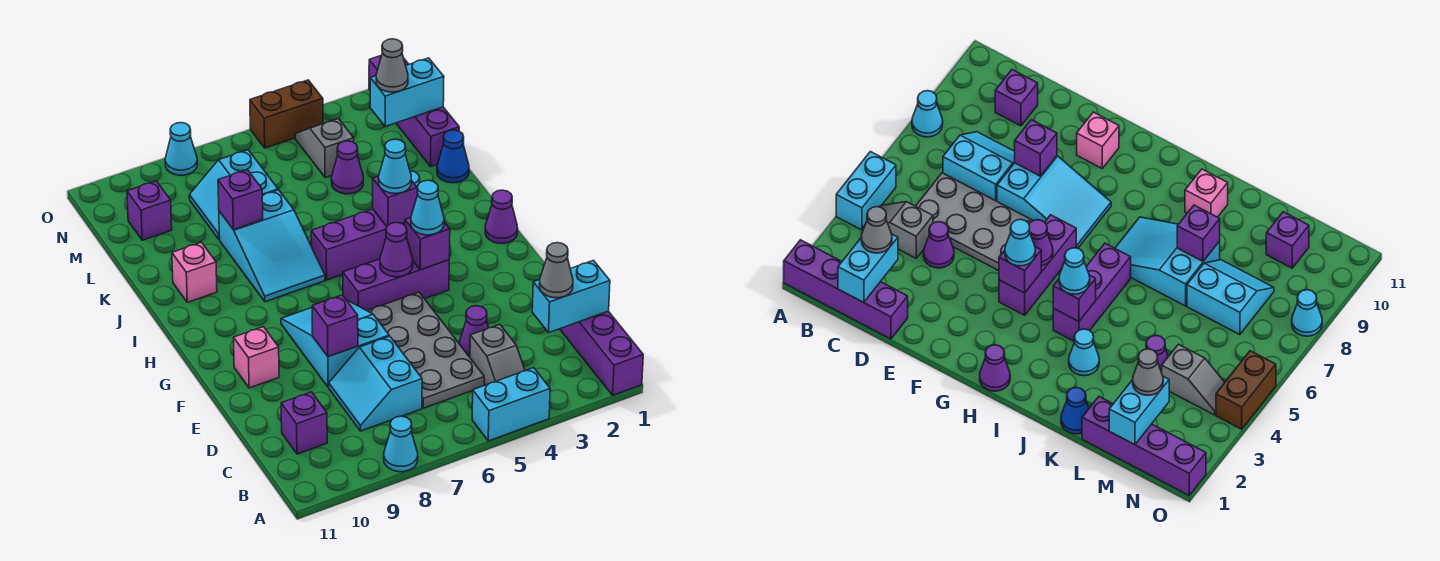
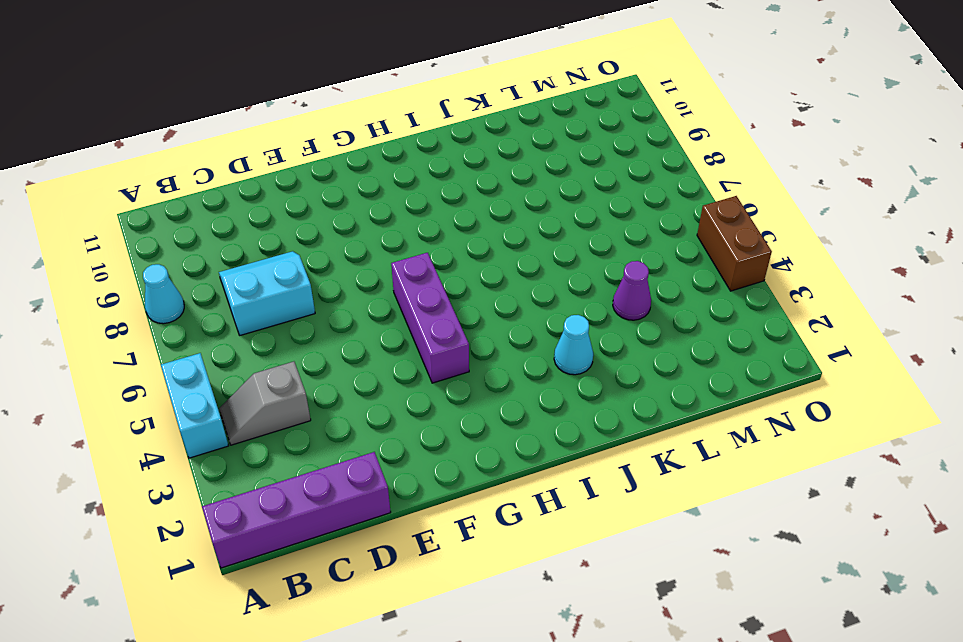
none -> grey 2x4 plate [367,292,484,408]
none -> purple 1x1 brick [281,392,327,454]
none -> purple 1x1 cone [459,306,489,357]
none -> cyan 2x3 slope [281,300,389,387]

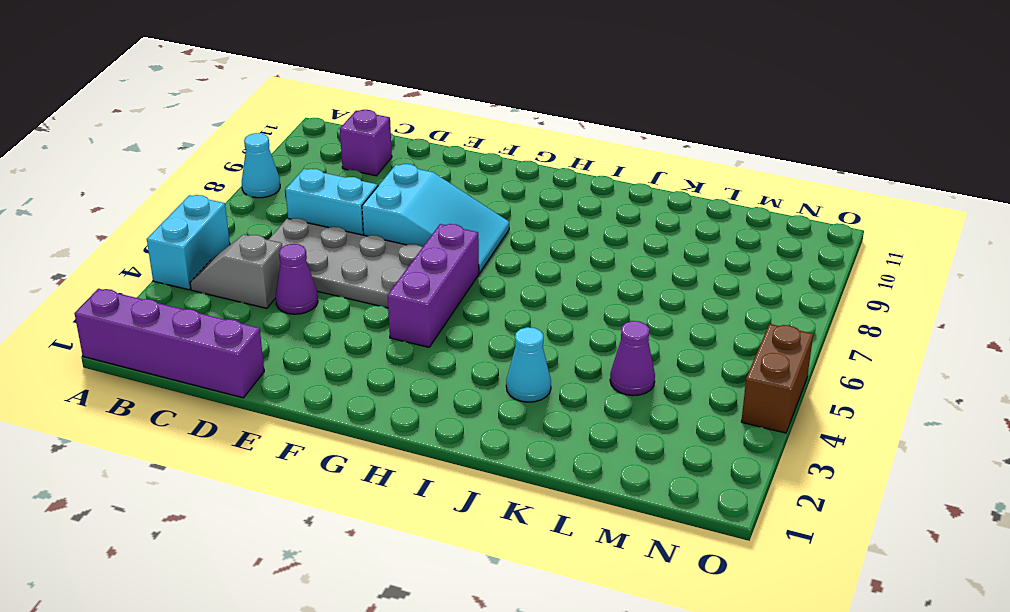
none -> pink 1x1 brick [234,327,279,388]
none -> purple 1x1 cone [485,190,518,243]
none -> purple 1x3 brick [311,209,405,280]
none -> cyan 2x3 slope [219,190,325,302]

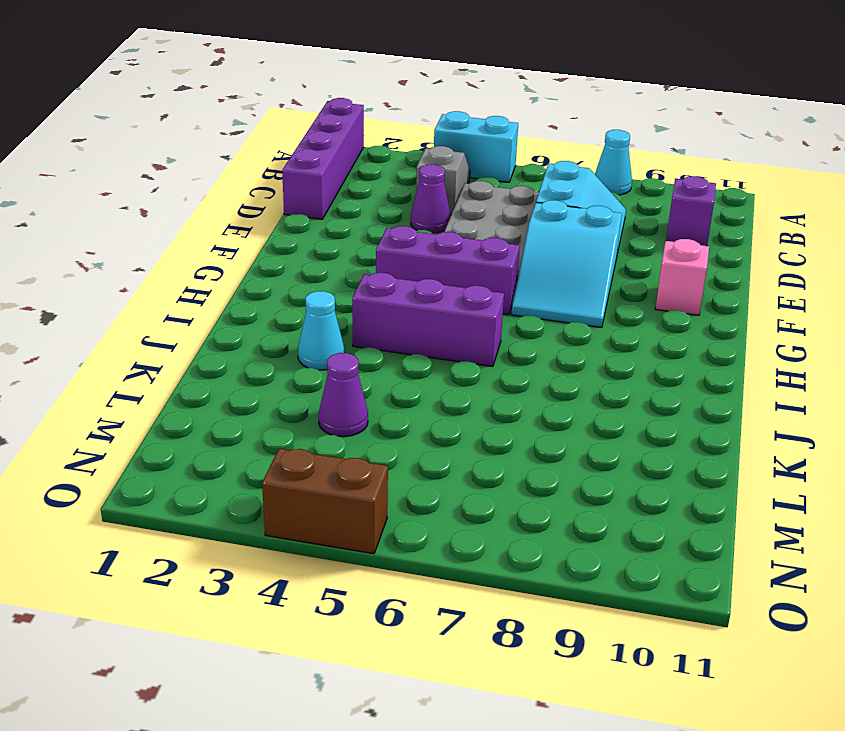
none -> purple 1x1 cone [485,190,518,243]
none -> cyan 2x3 slope [219,190,325,302]
none -> pink 1x1 brick [172,242,217,302]
none -> blue 1x1 cone [437,130,469,183]

